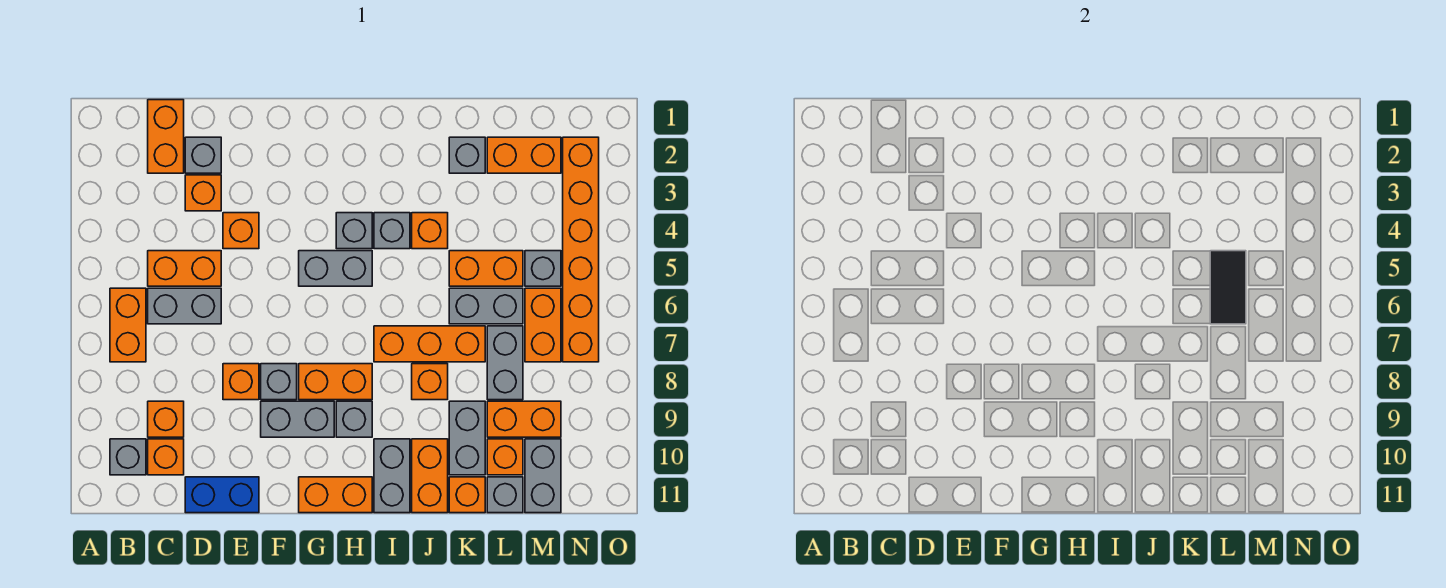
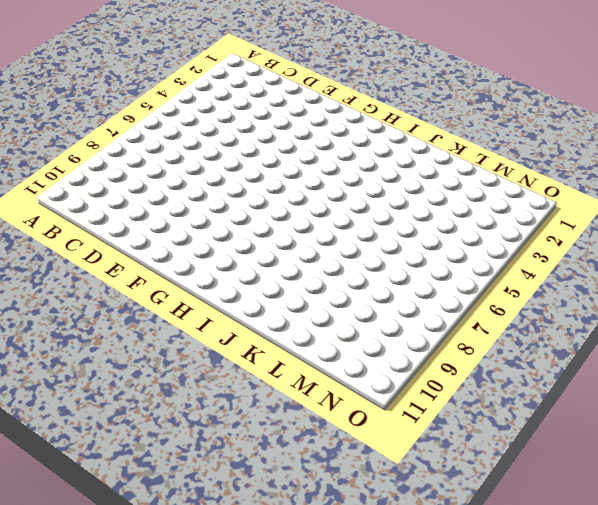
none -> orange 1x2 brick [110,288,146,362]
none -> grey 1x1 brick [110,439,146,475]
none -> orange 1x2 brick [148,100,184,173]
none -> orange 1x2 brick [148,251,221,286]

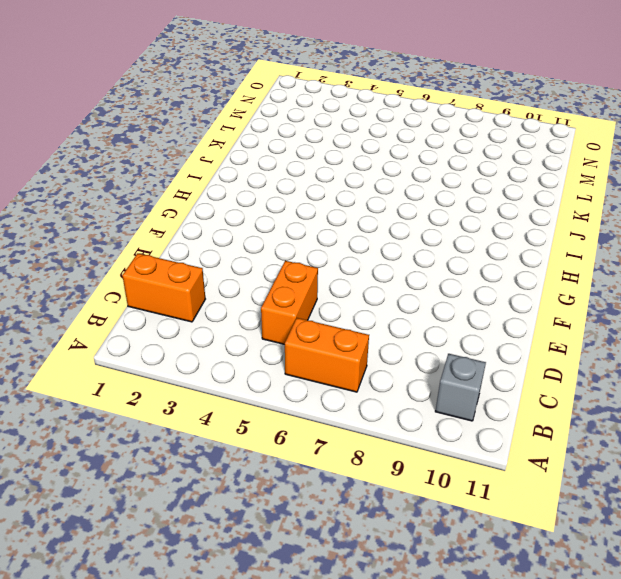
none -> grey 1x2 brick [148,288,221,324]
none -> orange 1x1 brick [148,401,184,437]
none -> orange 1x1 brick [148,439,184,475]
none -> grey 1x1 brick [185,137,221,173]

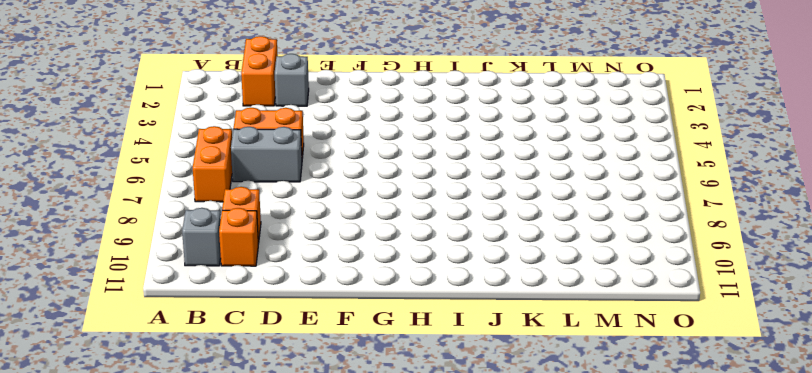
none -> orange 1x1 brick [185,175,221,211]
none -> blue 1x2 brick [185,477,259,513]
none -> orange 1x1 brick [223,213,259,249]
none -> orange 1x1 brick [223,364,259,400]

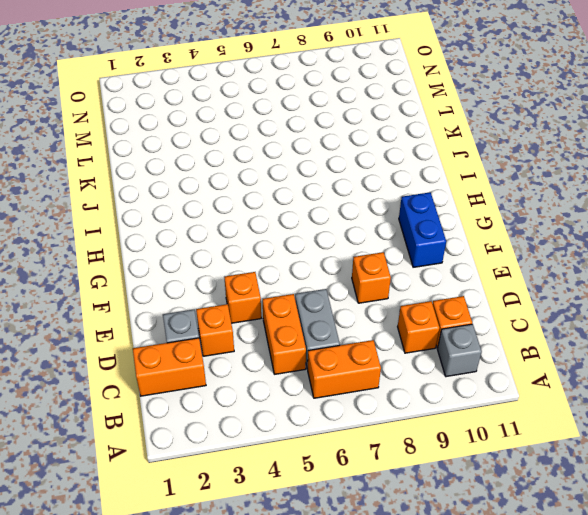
blue 1x2 brick [399,192,446,267] -> blue 1x2 brick moved to [185,477,259,513]
none -> grey 1x1 brick [261,364,297,400]
none -> grey 1x2 brick [261,401,334,437]
none -> grey 1x2 brick [299,251,372,286]
none -> orange 1x2 brick [299,364,372,400]

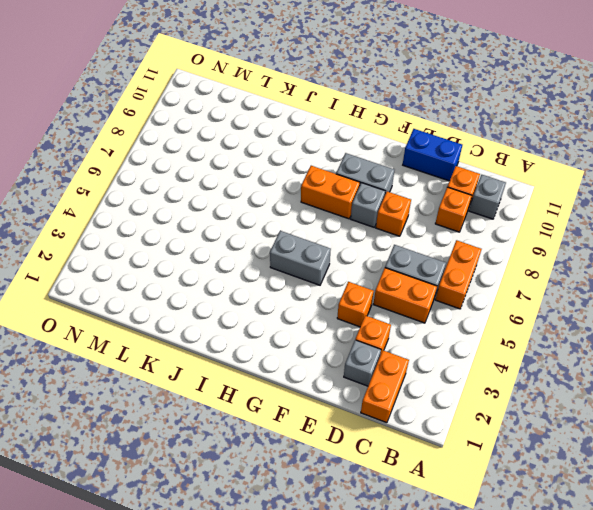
none -> orange 1x2 brick [299,477,372,513]
none -> grey 1x1 brick [336,213,372,249]
none -> grey 1x1 brick [336,401,372,437]
none -> grey 1x1 brick [374,213,410,249]

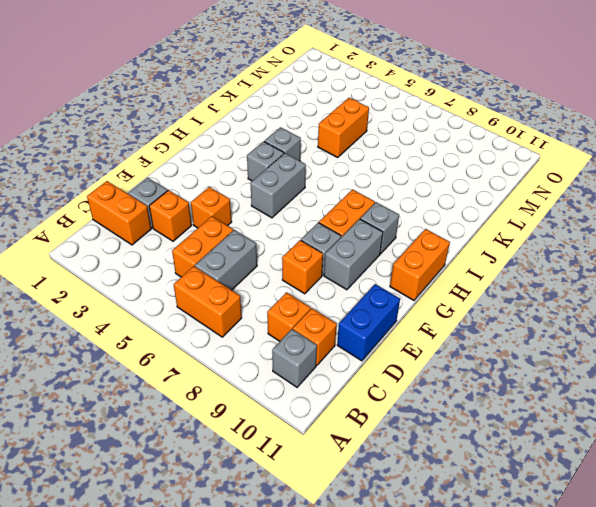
none -> orange 1x3 brick [374,326,485,362]
none -> grey 1x2 brick [374,439,410,513]
none -> orange 1x1 brick [412,213,448,249]
none -> orange 1x1 brick [412,364,448,400]

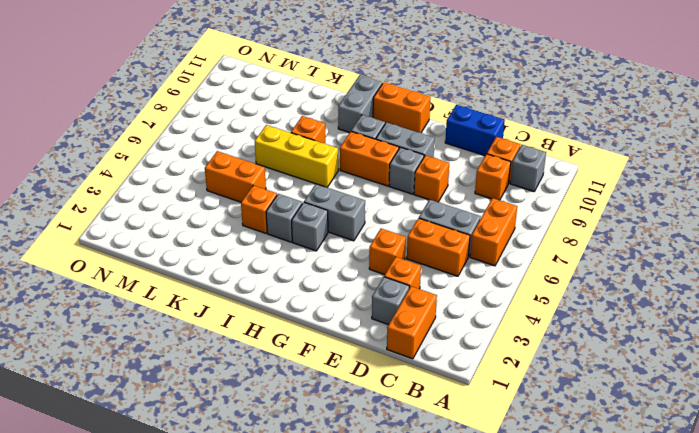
yellow 1x3 brick [255,125,338,187] -> orange 1x3 brick [374,326,485,362]
none -> orange 1x2 brick [412,439,448,513]
none -> grey 1x1 brick [449,137,485,173]
none -> grey 1x2 brick [449,288,523,324]
none -> grey 1x2 brick [449,401,485,475]

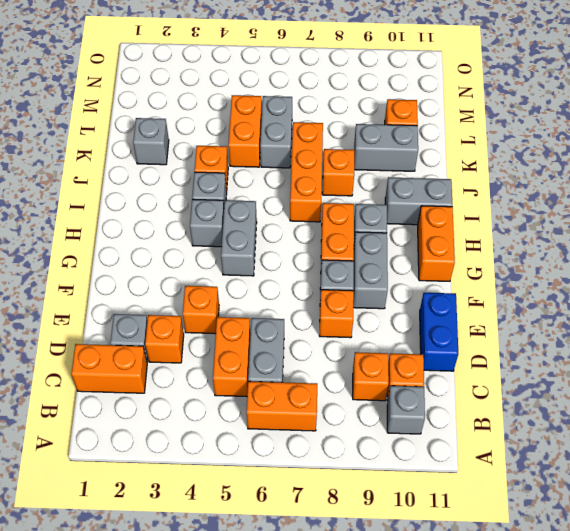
none -> orange 1x2 brick [412,439,448,513]
none -> orange 1x1 brick [449,477,485,513]
none -> orange 1x2 brick [487,137,561,173]
none -> grey 1x2 brick [487,326,523,400]

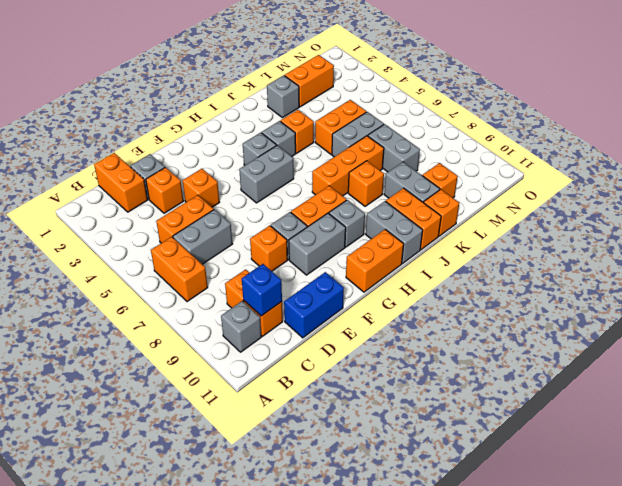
blue 1x1 brick [242,264,282,316] -> none
none -> orange 1x2 brick [487,401,561,437]
none -> grey 1x1 brick [487,477,523,513]
none -> grey 1x1 brick [525,251,561,286]
none -> orange 1x2 brick [525,288,561,362]

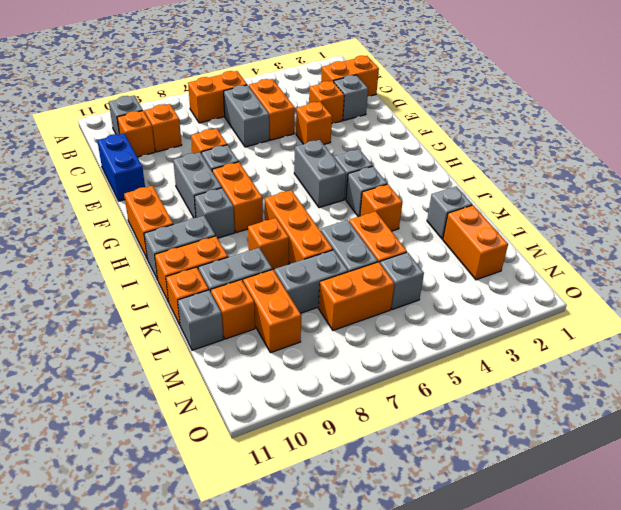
none -> grey 1x2 brick [525,439,561,513]
none -> orange 1x6 brick [563,137,599,362]
none -> black 1x2 tile [1210,251,1246,324]

